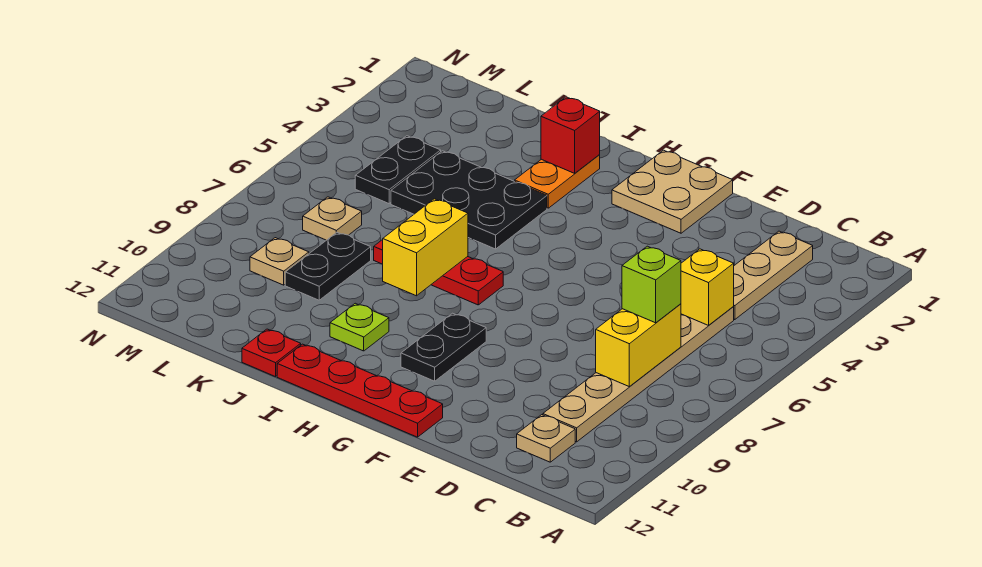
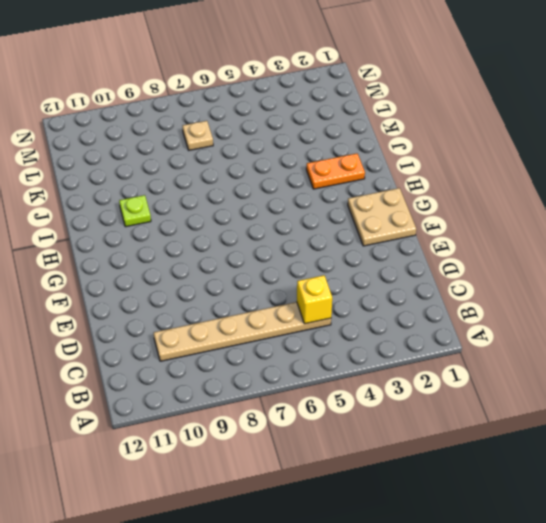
none -> tan 1x3 plate [733,231,813,320]
none -> tan 1x1 plate [517,415,575,462]
none -> red 1x4 plate [277,344,443,437]

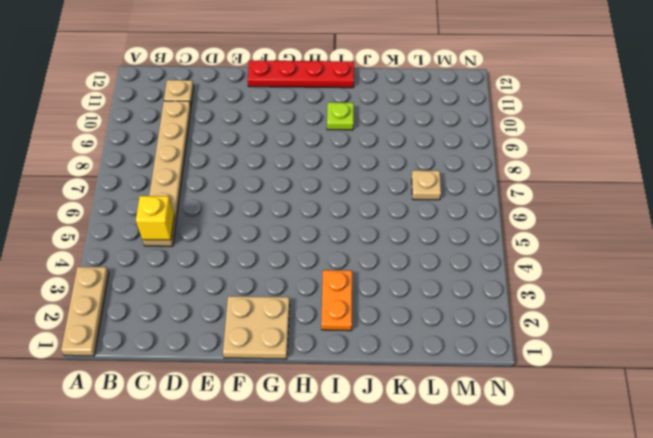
tan 1x3 plate [61,267,109,356] -> tan 1x3 plate moved to [733,231,813,320]
none -> black 1x2 plate [401,313,486,381]
none -> red 1x3 plate [374,240,503,305]
none -> black 2x3 plate [391,151,547,249]

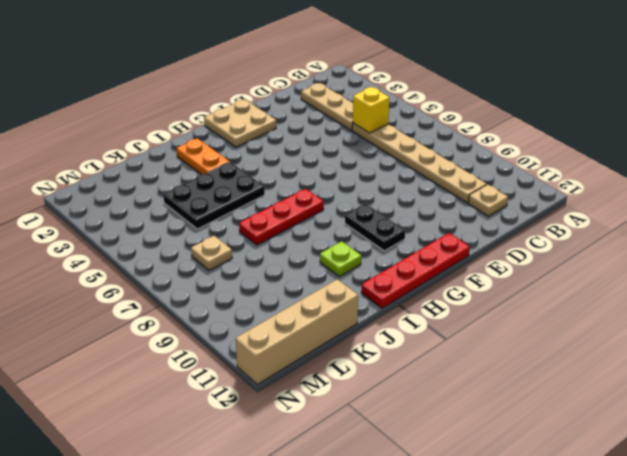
tan 1x4 brick [236,279,358,384] -> none
none -> red 1x1 plate [242,329,301,377]
none -> black 1x2 plate [285,232,371,300]
none -> black 1x2 plate [355,136,441,204]

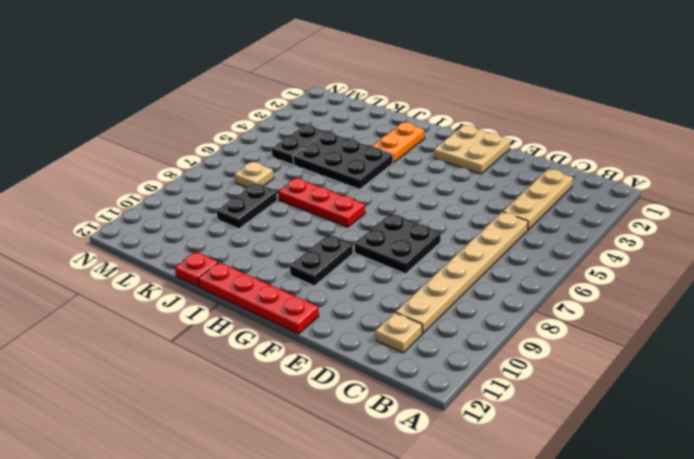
black 2x2 plate [355,214,441,274] -> none
none -> lime 1x1 plate [330,303,389,351]
none -> tan 1x1 plate [250,238,309,285]
none -> yellow 1x1 brick [681,249,734,325]

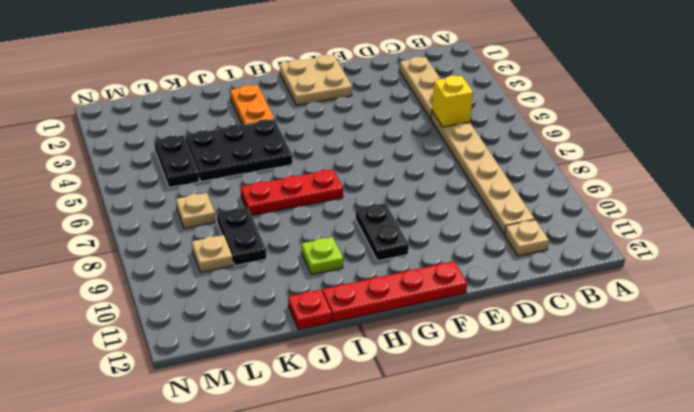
none -> yellow 1x2 brick [596,304,681,386]
none -> red 1x1 brick [541,97,600,173]
none -> yellow 1x2 brick [382,199,468,296]

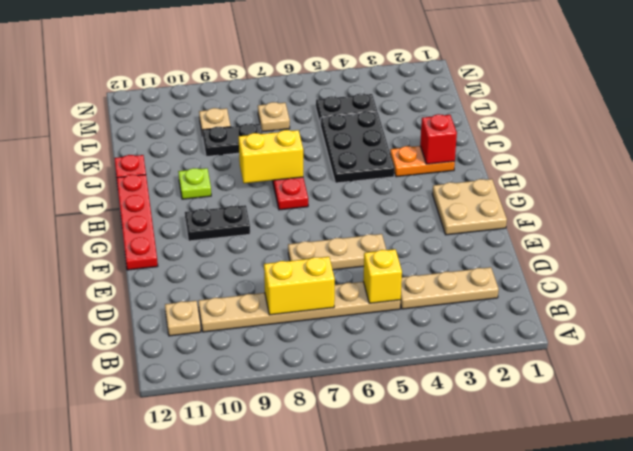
tan 1x3 plate [288,234,386,270] -> none
none -> lime 1x1 brick [622,246,681,323]

